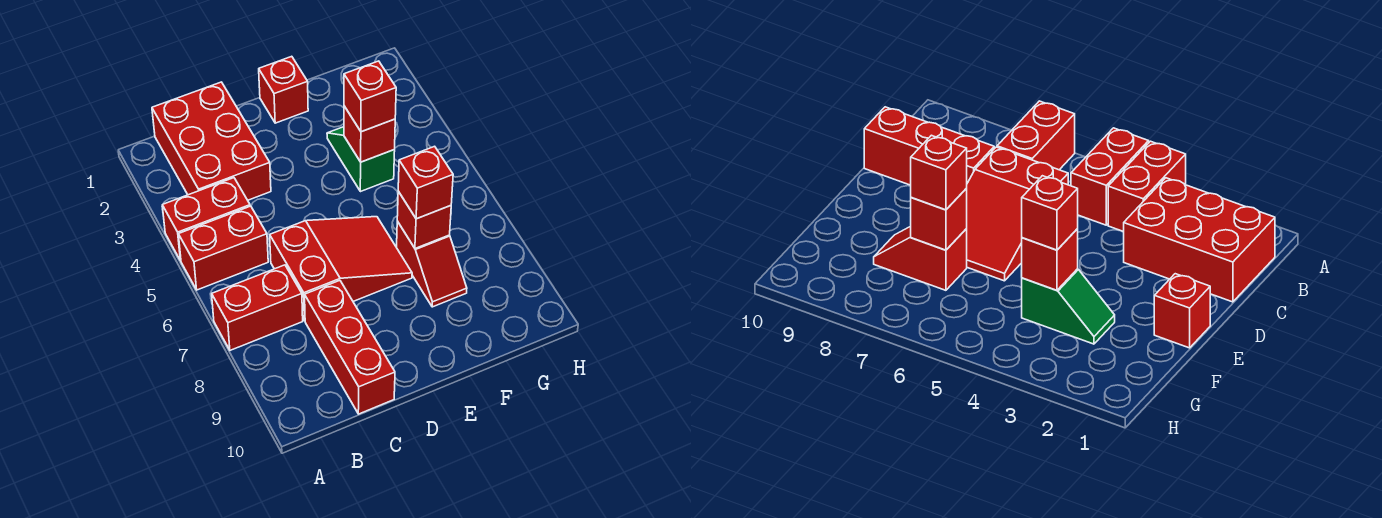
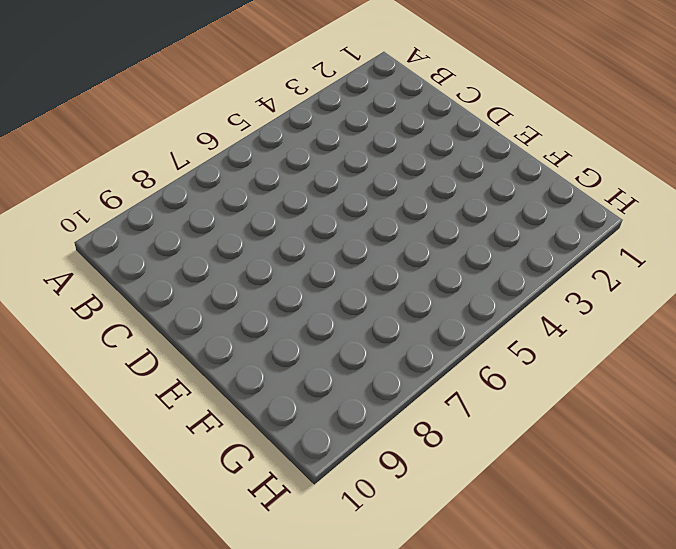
none -> red 1x2 brick [162,178,250,261]
none -> red 1x2 brick [178,206,268,290]
none -> red 1x2 brick [212,265,303,350]

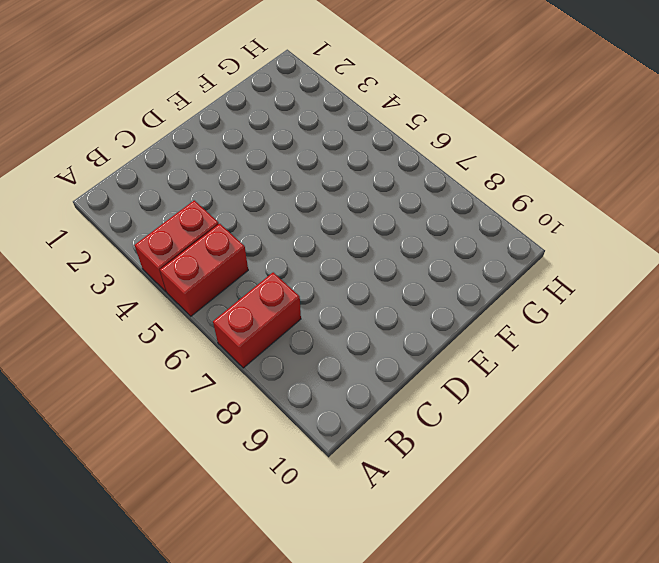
none -> red 2x3 brick [152,82,271,200]
none -> red 2x3 slope [270,217,412,321]
none -> red 1x3 brick [305,281,395,414]

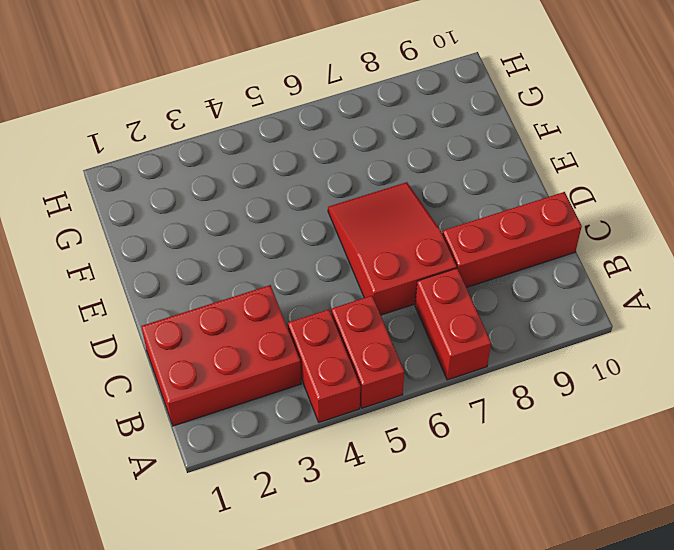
none -> red 1x1 brick [259,56,308,123]
none -> green 1x2 slope [327,127,395,192]
none -> red 1x2 slope [397,221,467,307]

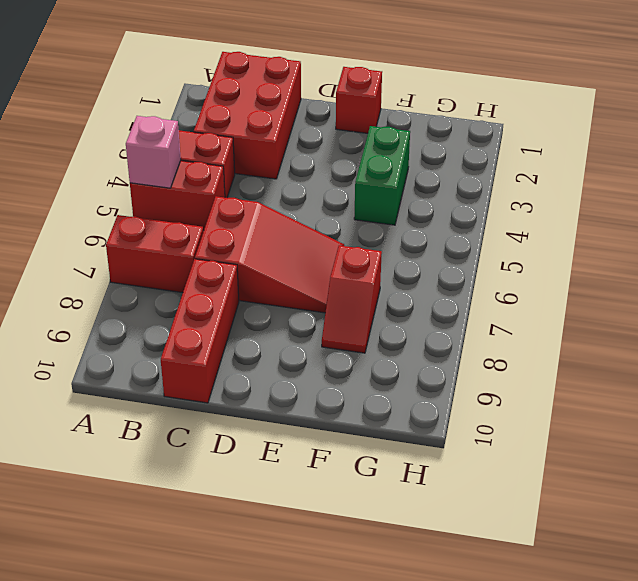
pink 1x1 brick [126,116,181,188] -> none
green 1x2 brick [354,126,410,225] -> green 1x2 slope [327,127,395,192]
none -> red 1x1 brick [344,106,395,162]
none -> red 1x1 brick [397,192,451,248]
none -> red 1x1 brick [344,61,396,132]

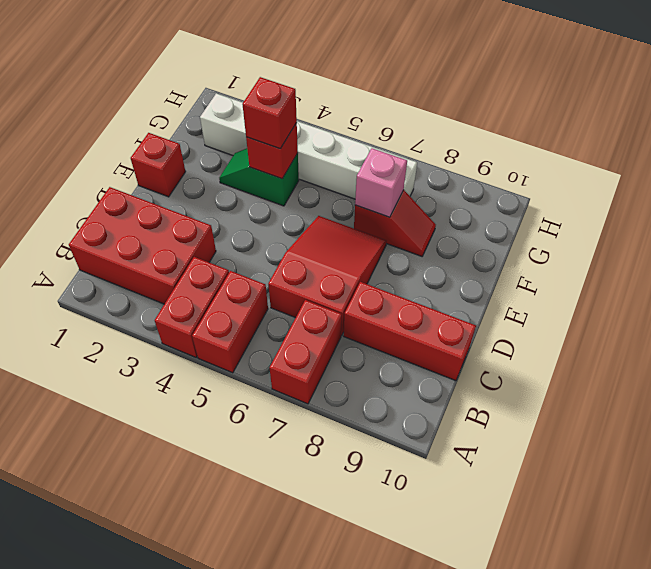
pink 1x1 brick [355,148,407,217] -> red 1x1 brick [397,192,451,248]
white 1x6 brick [200,93,417,199] -> none
none -> red 1x1 brick [398,146,453,219]

